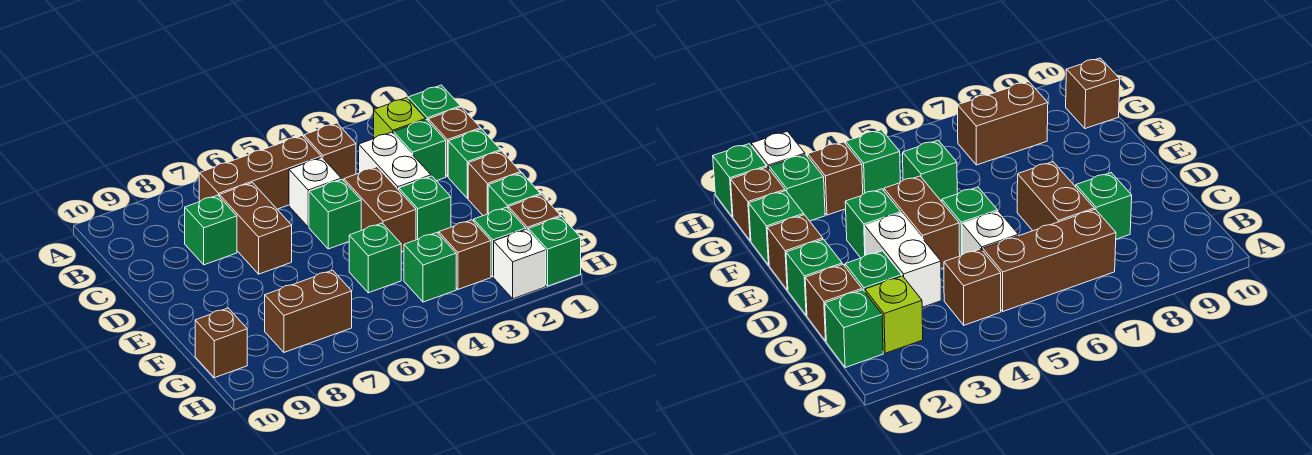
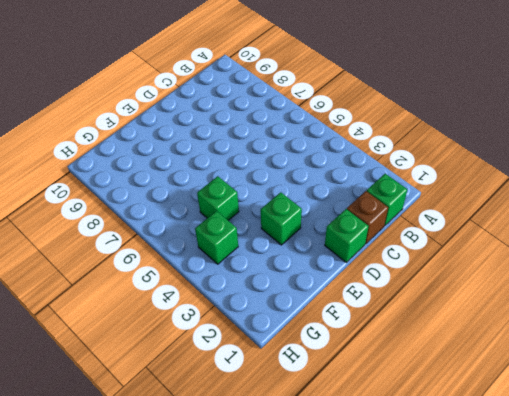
none -> lime 1x1 brick [374,98,426,138]
none -> brown 1x1 brick [304,123,356,181]
none -> brown 1x3 brick [199,136,321,209]

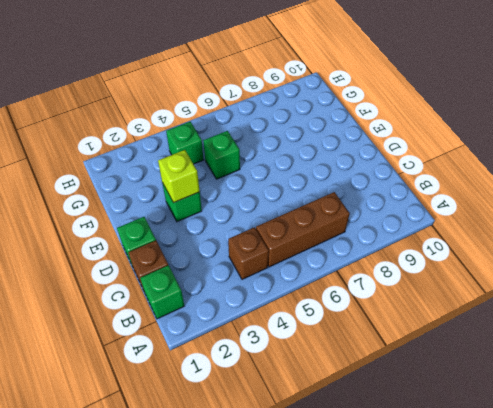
lime 1x1 brick [158,150,200,203] -> lime 1x1 brick moved to [374,98,426,138]
none -> green 1x1 brick [394,120,446,181]
none -> white 1x2 brick [359,132,431,190]
none -> white 1x1 brick [289,157,341,227]

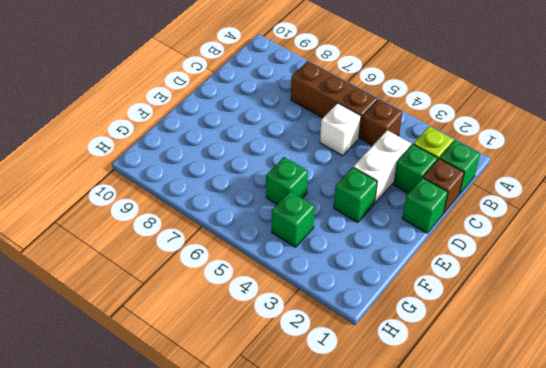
none -> brown 1x2 brick [220,183,292,274]
none -> green 1x1 brick [185,195,237,265]
none -> brown 1x2 brick [344,167,416,252]

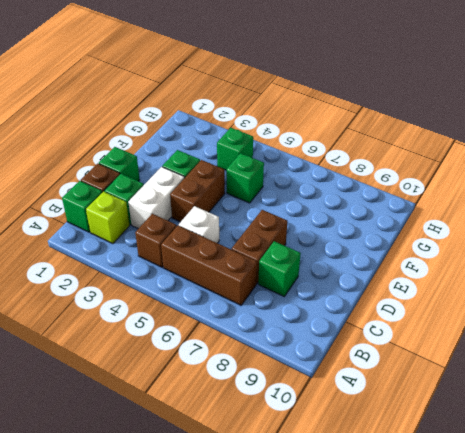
none -> green 1x1 brick [309,179,361,249]
none -> brown 1x1 brick [468,151,521,216]
none -> green 1x1 brick [488,173,541,214]

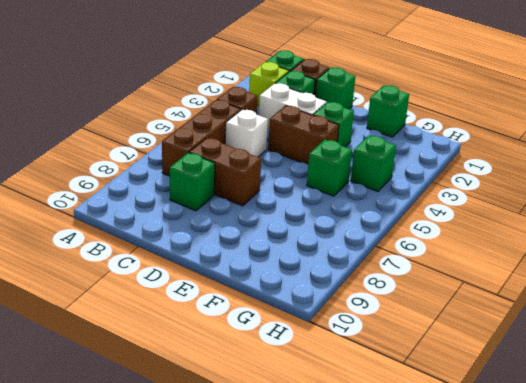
none -> green 1x1 brick [309,179,361,249]
none -> brown 1x1 brick [468,151,521,216]
none -> brown 1x1 brick [508,195,561,230]

